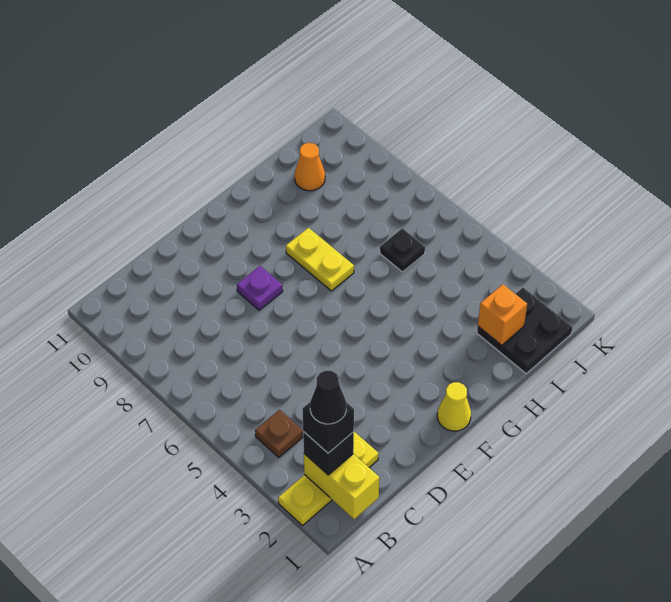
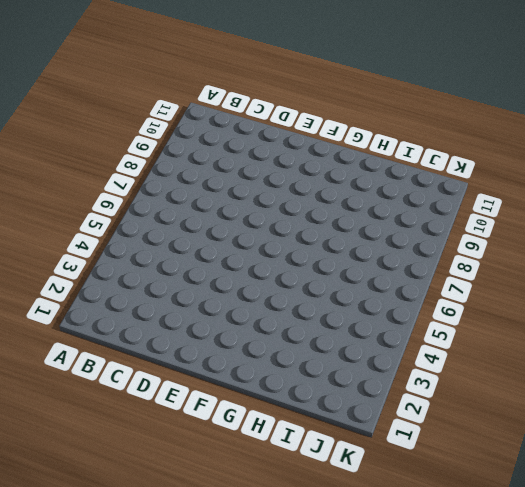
none -> yellow 1x3 plate [278,432,379,526]
none -> brown 1x1 plate [255,410,303,457]
none -> purple 1x1 plate [237,266,283,310]

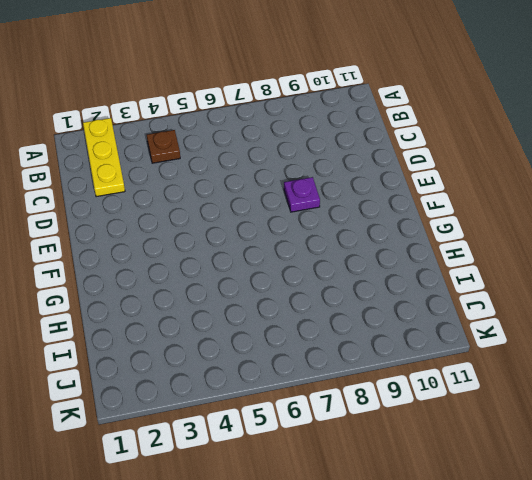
none -> yellow 1x1 cone [437,382,471,431]
none -> yellow 1x2 plate [286,228,354,291]
none -> black 2x2 plate [477,288,573,373]

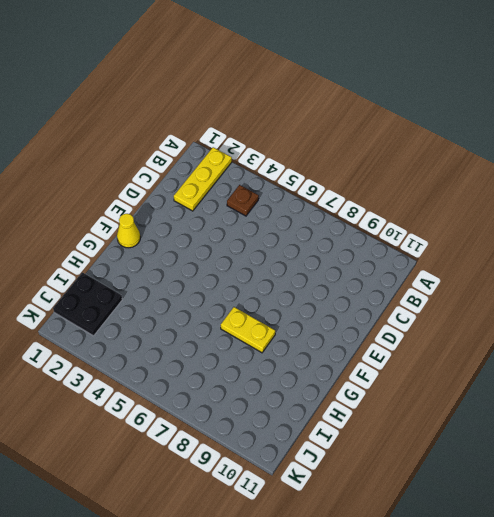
none -> purple 1x1 plate [237,266,283,310]
none -> black 1x1 plate [380,228,425,272]
none -> orange 1x1 cone [295,143,325,191]

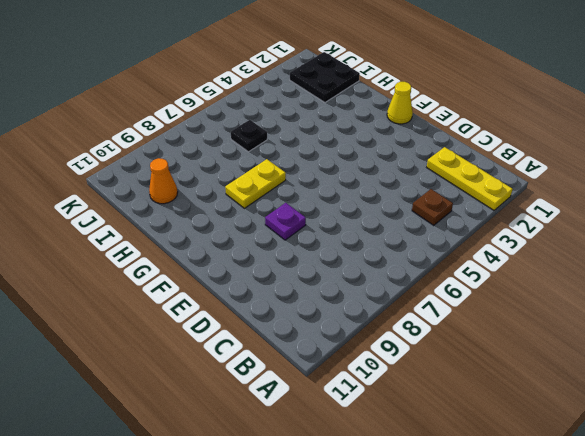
none -> yellow 1x2 brick [304,454,380,519]
none -> orange 1x1 brick [478,284,527,345]
none -> black 1x1 brick [303,432,354,475]

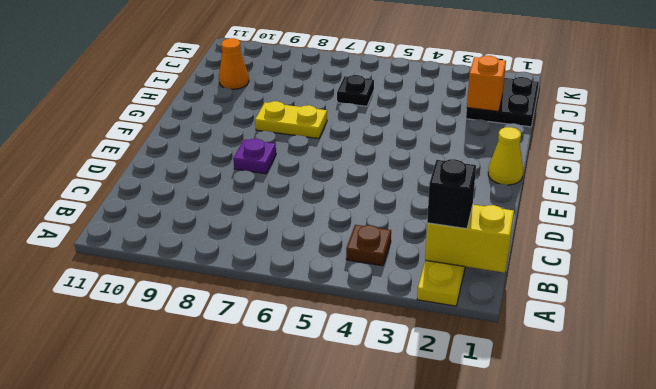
none -> black 1x1 brick [303,402,354,453]
none -> black 1x1 cone [310,371,346,424]

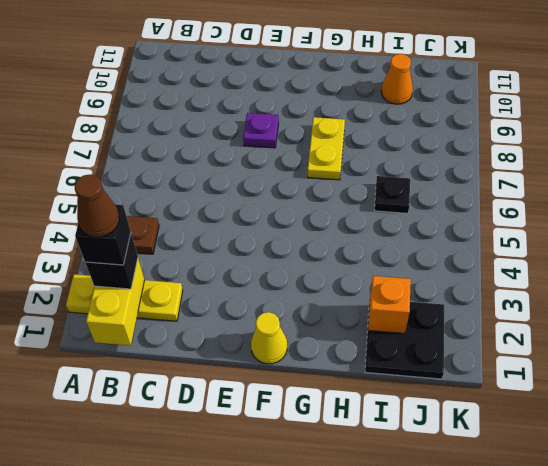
brown 1x1 cone [75,174,119,237] -> black 1x1 cone [310,371,346,424]

